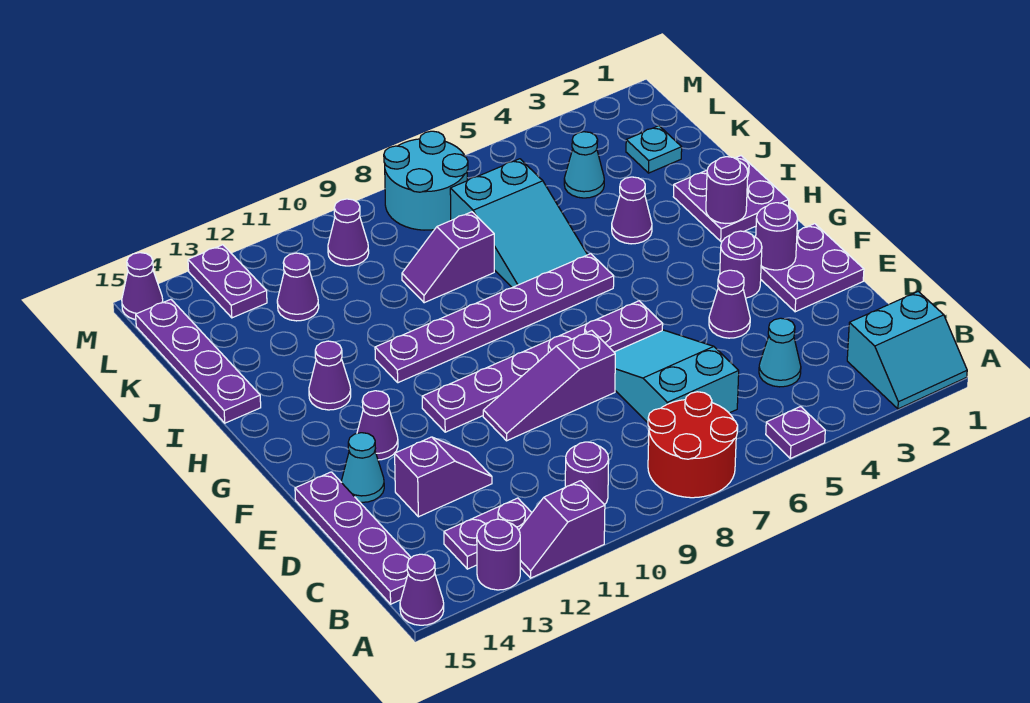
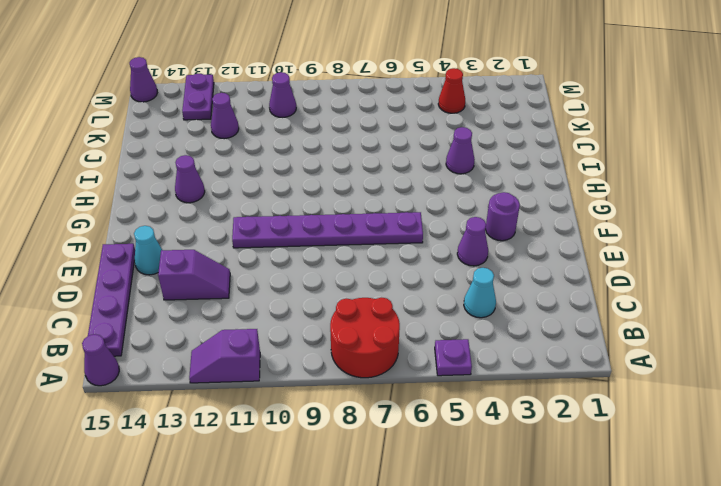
red 1x1 cone [438,68,465,113] -> none
none -> cyan 2x2 slope [847,292,967,409]
none -> purple 1x1 round brick [477,519,520,590]
none -> purple 1x1 round brick [565,442,609,505]
none -> purple 1x2 plate [444,498,532,569]

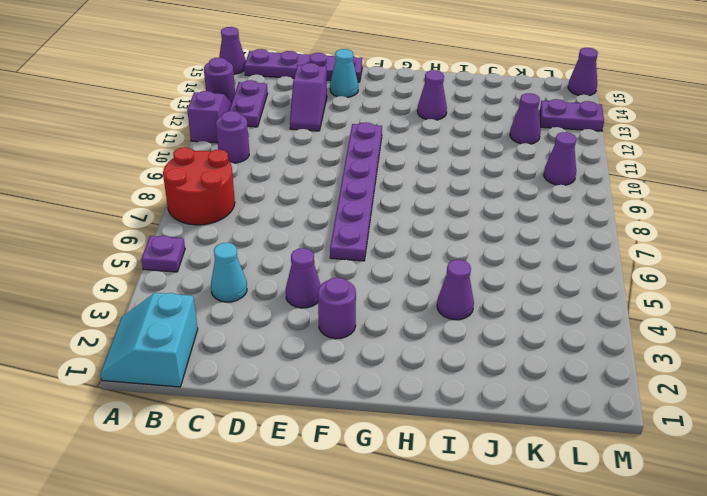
none -> cyan 2x3 slope [614,330,739,423]
none -> purple 2x2 plate [761,224,864,312]
none -> purple 1x3 slope [483,331,615,441]
none -> purple 1x1 cone [357,391,398,460]

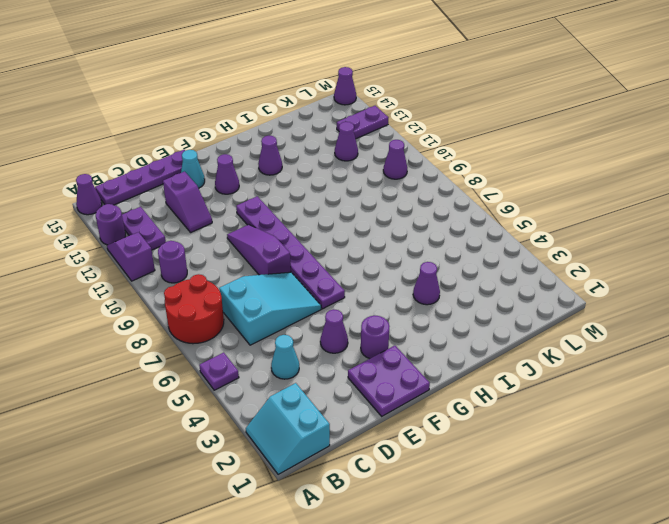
none -> purple 2x2 plate [673,156,789,241]
none -> purple 1x6 plate [375,254,614,383]
none -> cyan 2x3 slope [450,159,587,287]
none -> purple 1x4 plate [136,299,261,423]

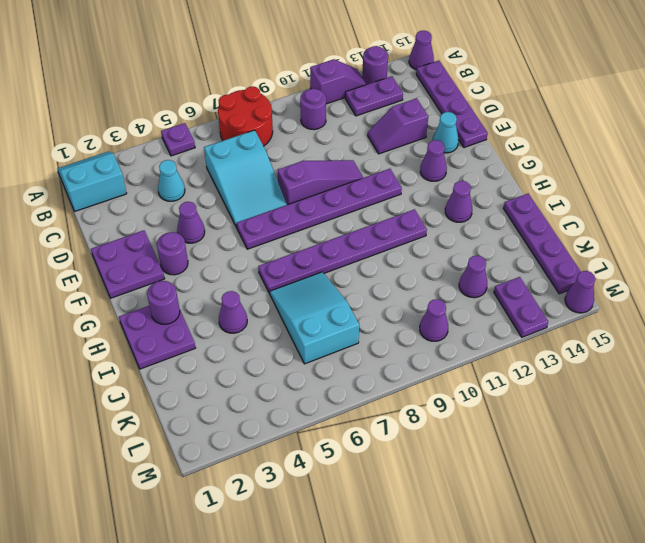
none -> purple 1x2 slope [402,212,494,303]
none -> cyan 1x1 plate [626,126,682,173]
none -> cyan 1x1 cone [564,132,604,198]
none -> cyan 2x2 round brick [384,131,468,230]

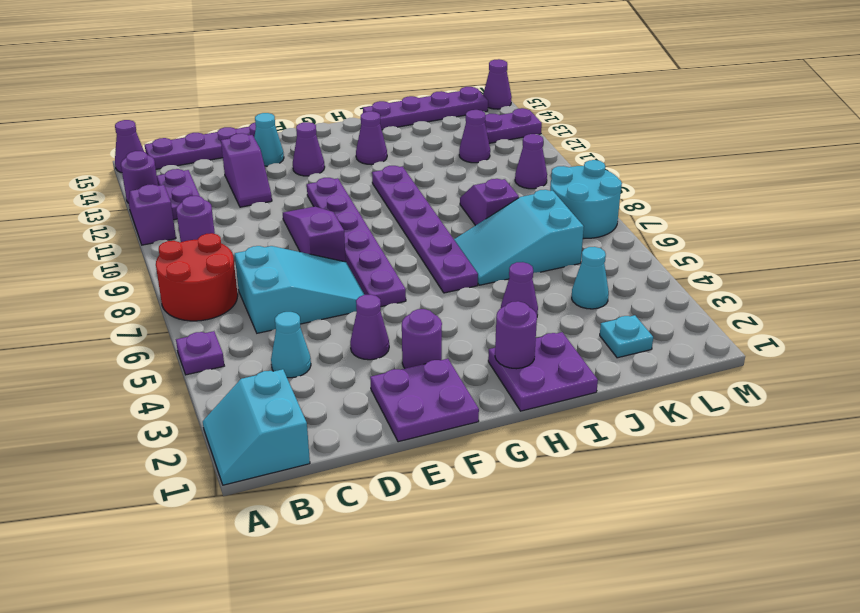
none -> purple 1x1 round brick [756,203,798,270]

